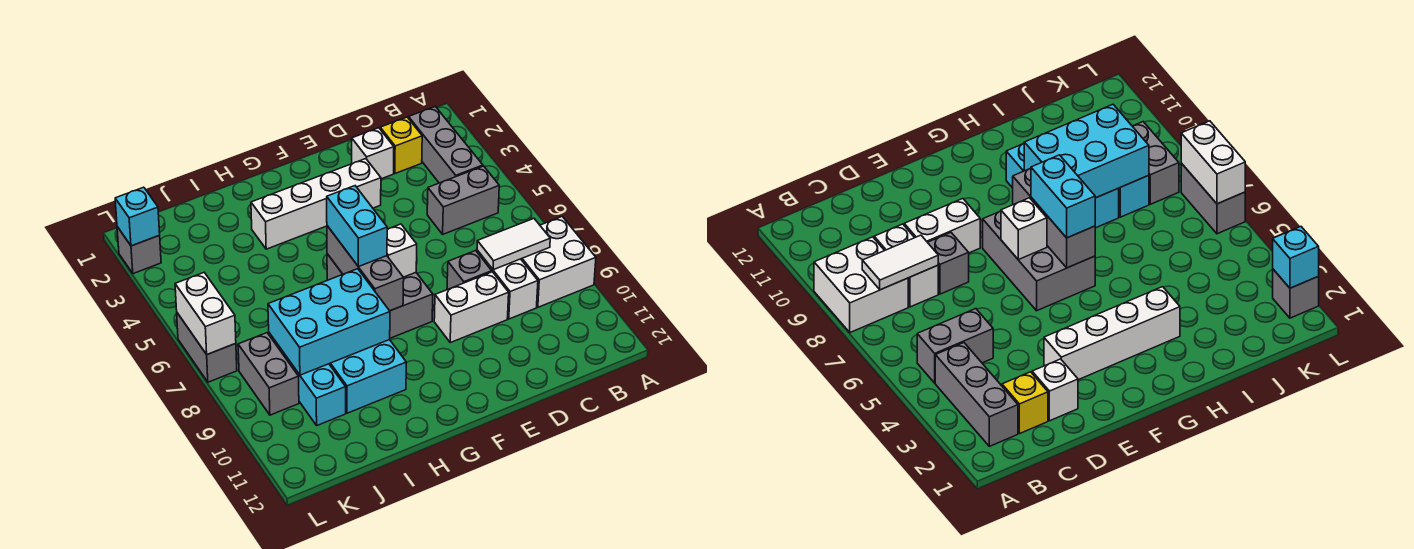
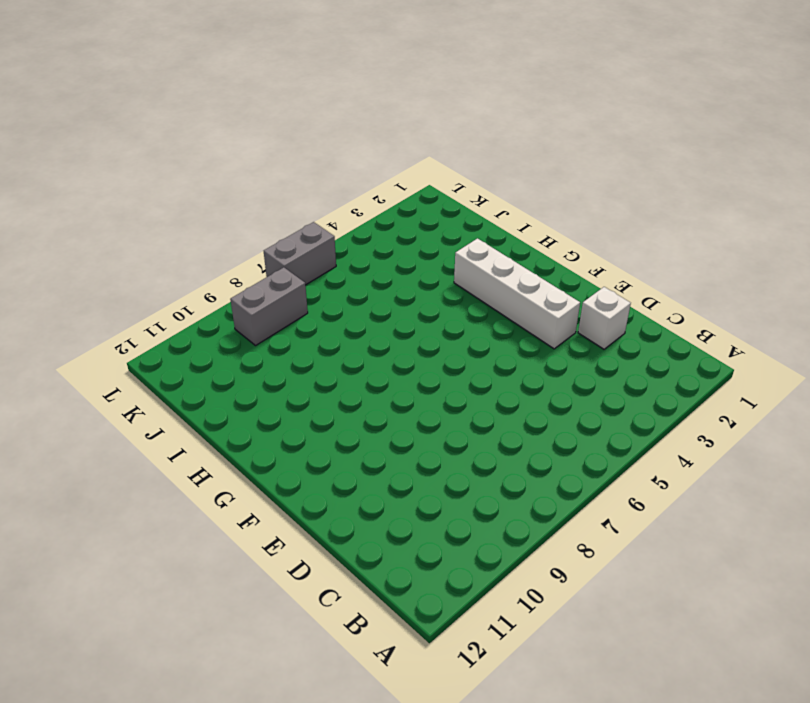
none -> white 2x2 brick [521,217,596,307]
none -> grey 1x3 brick [409,107,483,183]
none -> grey 1x2 brick [427,166,499,234]

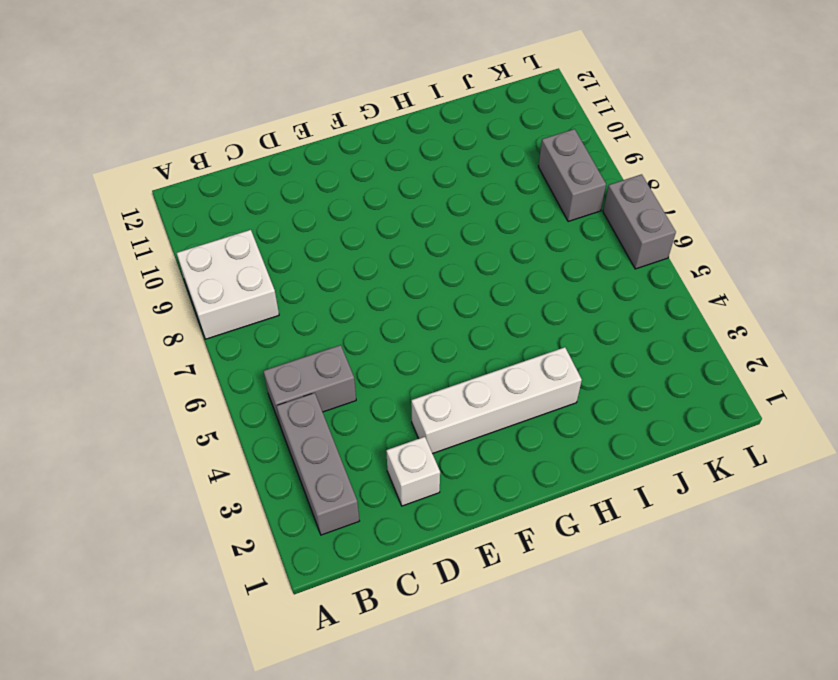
none -> yellow 1x1 brick [380,117,422,173]
none -> white 1x2 brick [477,250,538,319]
none -> grey 1x1 brick [447,251,492,289]

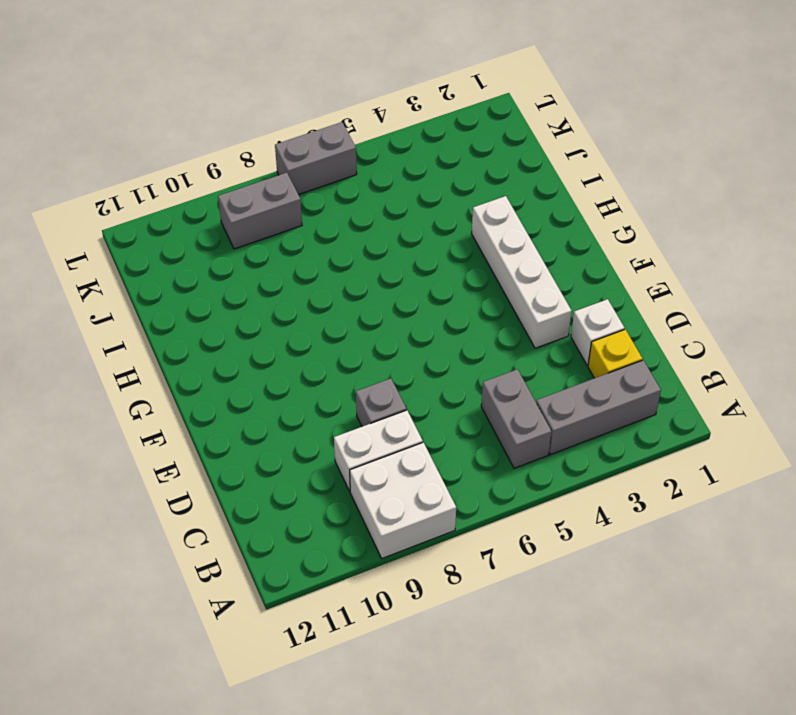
none -> white 1x2 brick [434,272,509,343]
none -> grey 2x3 brick [327,254,433,338]
none -> cyan 2x3 brick [329,340,406,413]

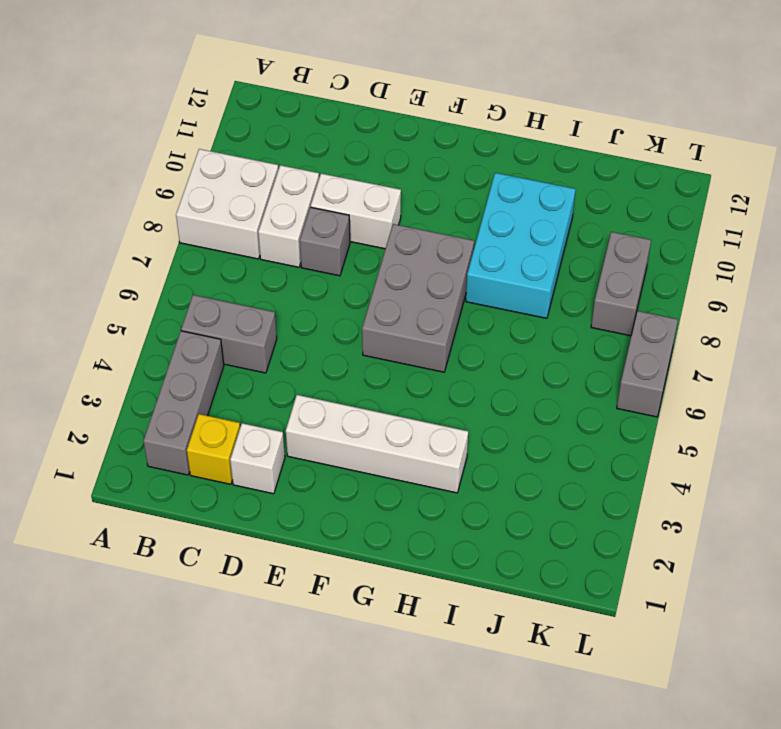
none -> cyan 1x3 brick [269,333,346,425]
none -> grey 1x1 brick [117,227,161,274]
none -> white 1x2 tile [477,219,550,270]

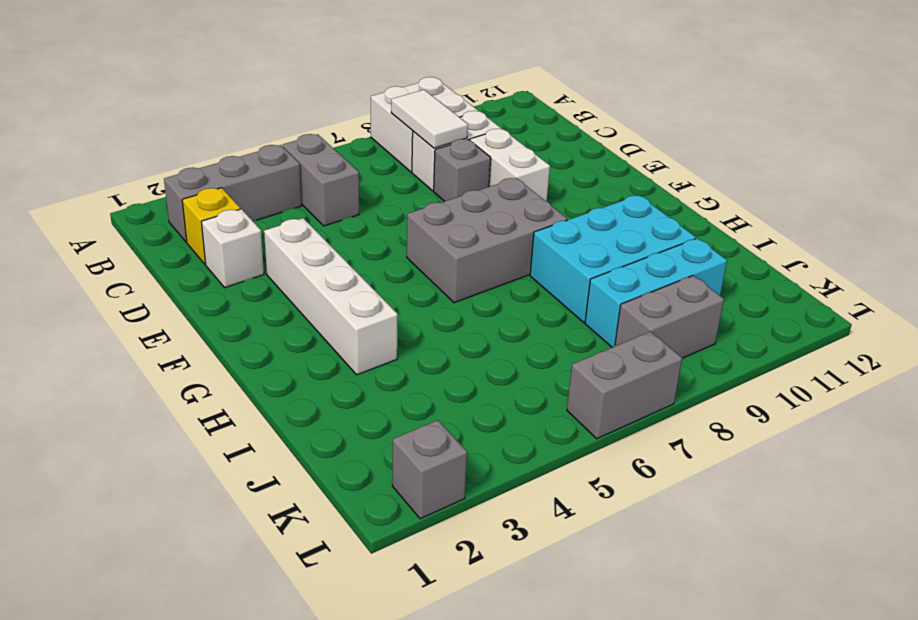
none -> white 1x1 brick [387,224,417,277]
none -> grey 1x3 brick [327,226,404,311]
none -> cyan 2x3 brick [268,269,390,375]

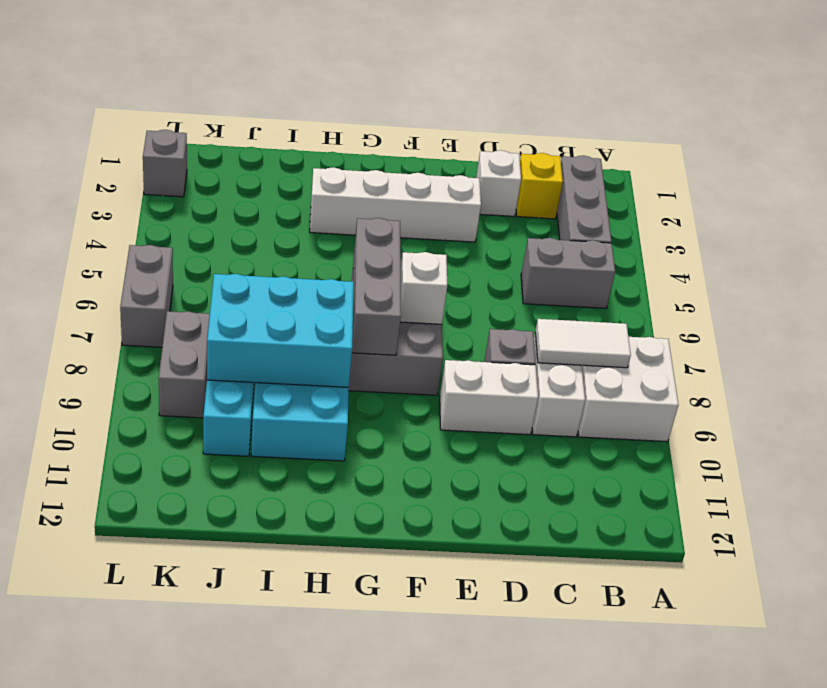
none -> cyan 1x1 brick [115,187,160,246]
none -> white 1x2 brick [175,273,236,354]
none -> cyan 1x2 brick [327,186,387,267]

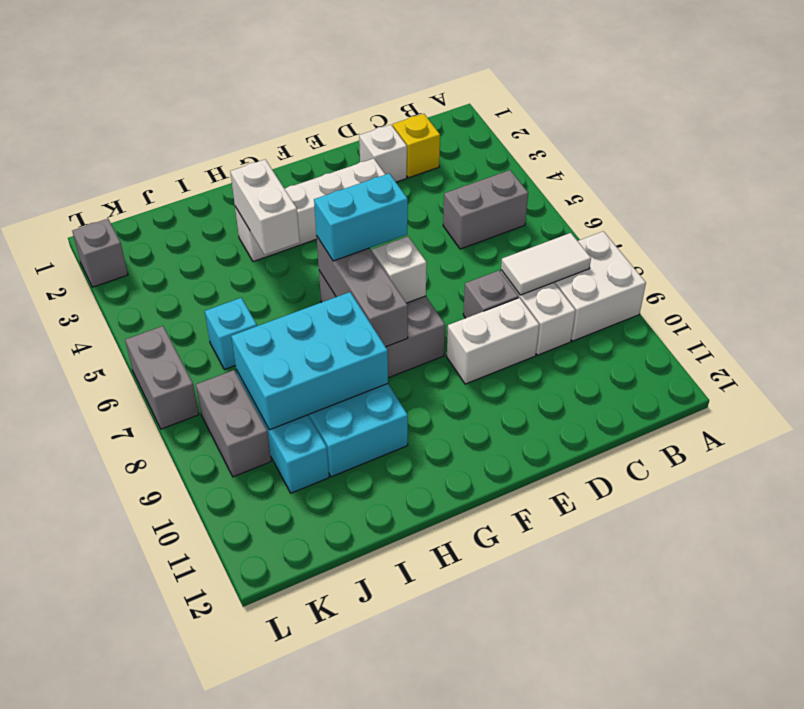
cyan 1x2 brick [314,173,408,261] -> cyan 1x2 brick turned to [327,186,387,267]
white 1x2 brick [230,159,300,255] -> white 1x2 brick moved to [175,273,236,354]
cyan 1x1 brick [205,298,257,370] -> cyan 1x1 brick moved to [115,187,160,246]
none -> grey 1x3 brick [409,107,483,183]

